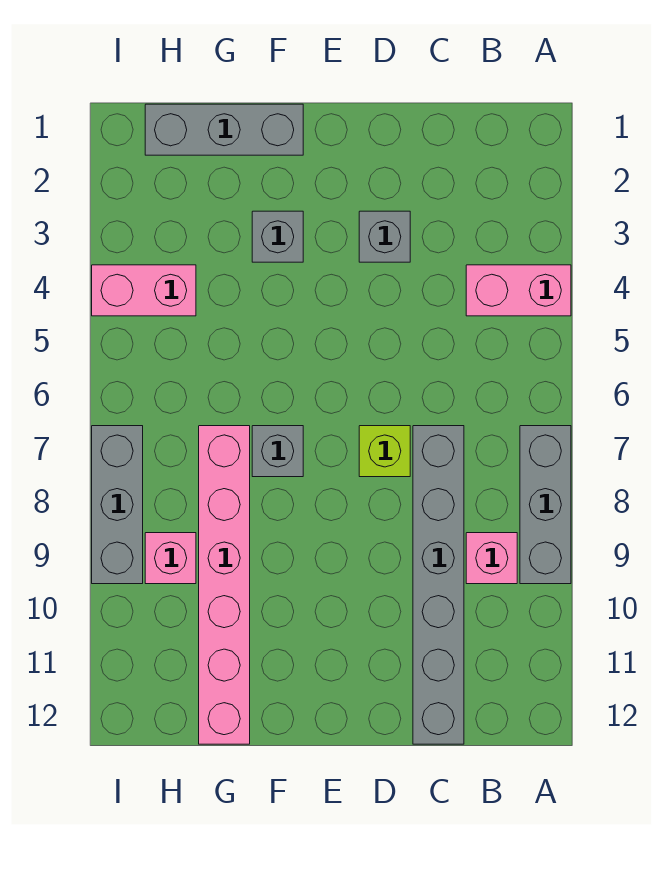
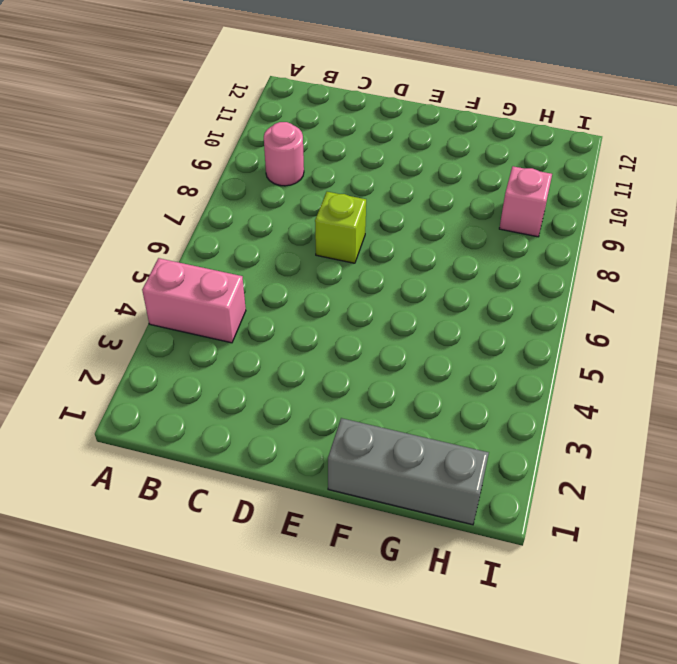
pink 1x1 round brick [264,122,304,186] -> pink 1x1 brick [466,533,517,584]
none -> grey 1x3 brick [520,426,571,584]
none -> grey 1x6 brick [413,426,464,744]
none -> grey 1x1 brick [359,211,410,262]

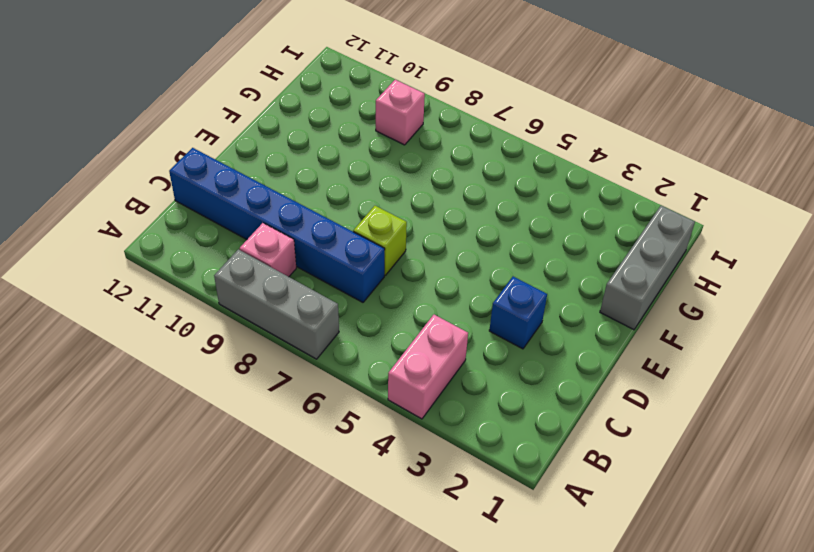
blue 1x6 brick [169,148,385,302] -> grey 1x6 brick [413,426,464,744]
blue 1x1 brick [489,276,547,349] -> grey 1x1 brick [359,211,410,262]
none -> grey 1x1 brick [252,211,303,262]
none -> grey 1x1 brick [252,426,303,477]
none -> pink 1x6 brick [199,426,250,744]

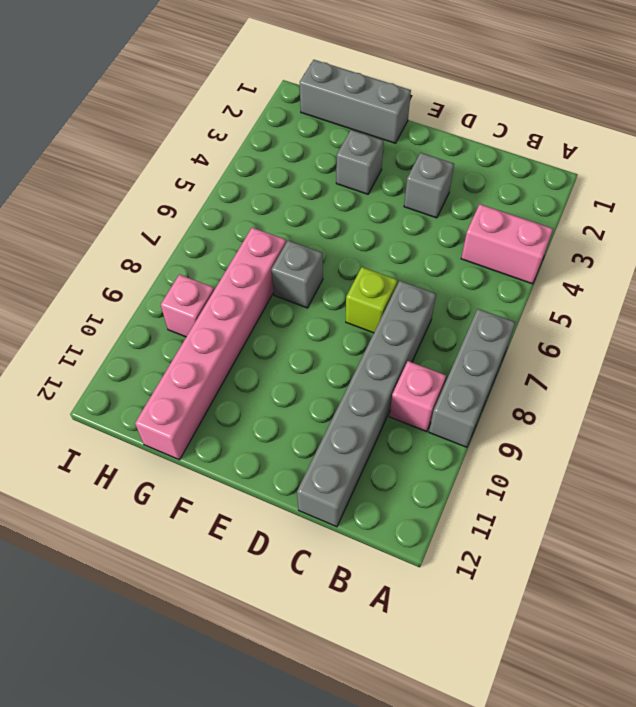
none -> pink 1x2 brick [92,265,196,316]
none -> grey 1x3 brick [92,426,143,584]

